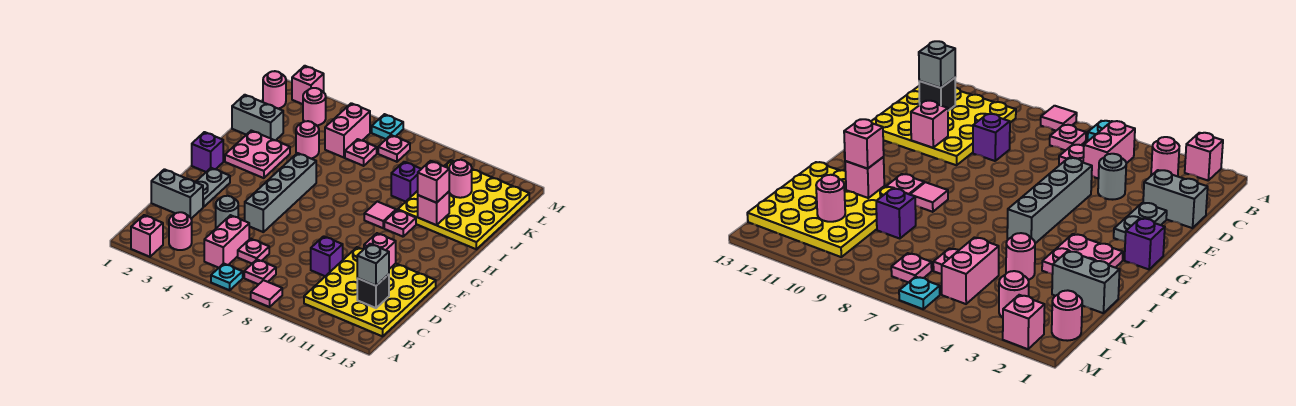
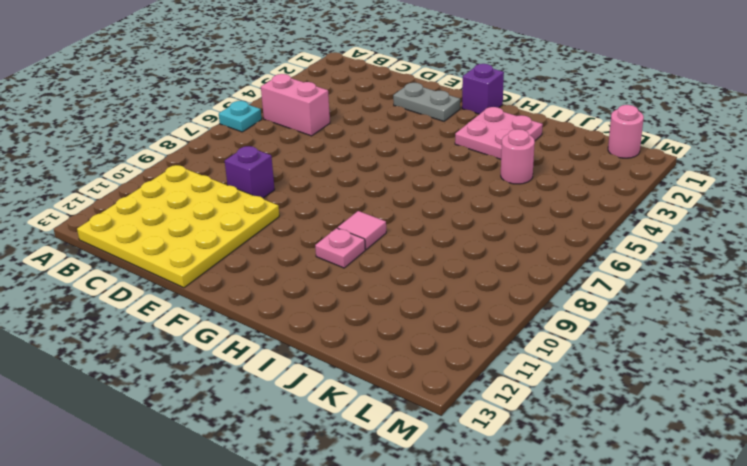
none -> pink 1x1 brick [131,215,163,257]
none -> pink 1x1 tile [251,280,282,307]
none -> pink 1x1 round brick [169,212,192,250]
none -> pink 1x1 plate [244,260,276,284]

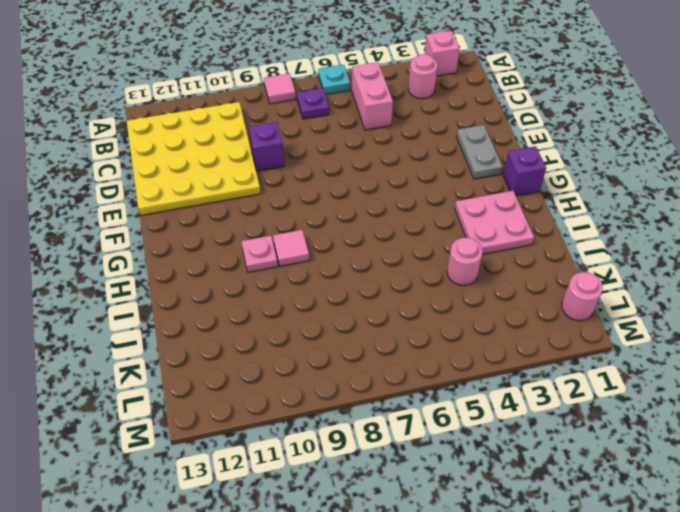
purple 1x1 plate [297,88,329,119] -> pink 1x1 plate [244,260,276,284]
none -> pink 1x1 plate [238,239,269,263]
none -> grey 1x2 brick [151,169,203,219]
none -> grey 1x1 round brick [216,196,238,228]
none -> grey 1x4 brick [245,153,316,232]

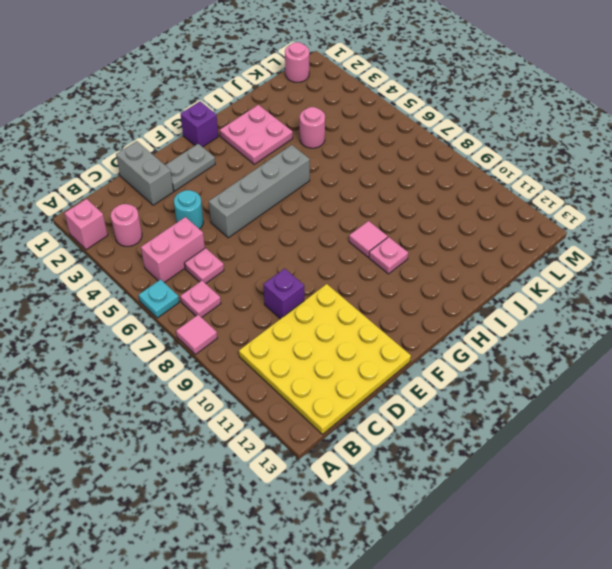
cyan 1x1 round brick [174,190,203,229] -> grey 1x1 round brick [216,196,238,228]
none -> yellow 4x4 plate [398,160,529,249]
none -> grey 1x2 brick [232,95,283,140]
none -> purple 1x1 brick [391,162,421,202]
none -> pink 1x2 brick [325,103,370,158]

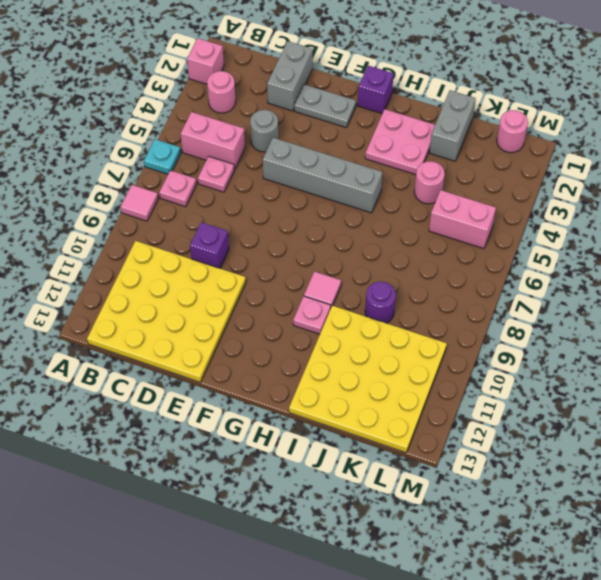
purple 1x1 round brick [365,281,396,323] -> purple 1x1 brick [391,162,421,202]
none -> pink 1x1 plate [345,139,377,166]
none -> pink 1x1 round brick [303,88,326,125]
none -> pink 1x1 plate [378,135,410,162]
none -> pink 1x1 brick [292,66,324,104]

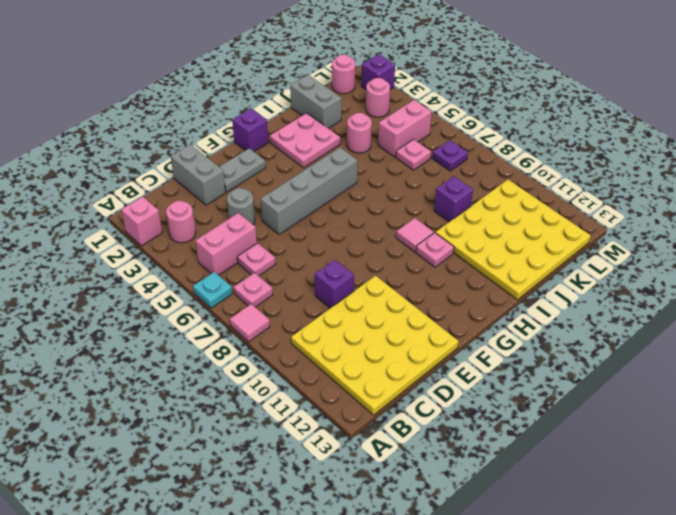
purple 1x1 plate [432,140,468,171] -> pink 1x1 plate [378,135,410,162]
purple 1x1 brick [362,54,395,89] -> pink 1x1 brick [292,66,324,104]
none -> cyan 1x1 plate [372,114,403,139]
none -> black 1x1 brick [357,274,389,308]
none -> pink 1x1 brick [364,233,396,269]
none -> pink 1x1 brick [418,192,449,225]

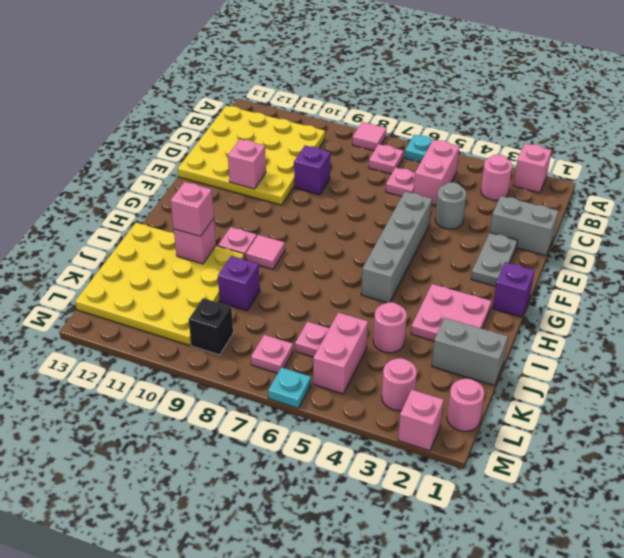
black 1x1 brick [189,298,233,355] -> black 1x1 brick moved to [357,274,389,308]
none -> pink 1x1 round brick [449,160,472,198]
none -> grey 1x1 brick [357,244,389,286]

